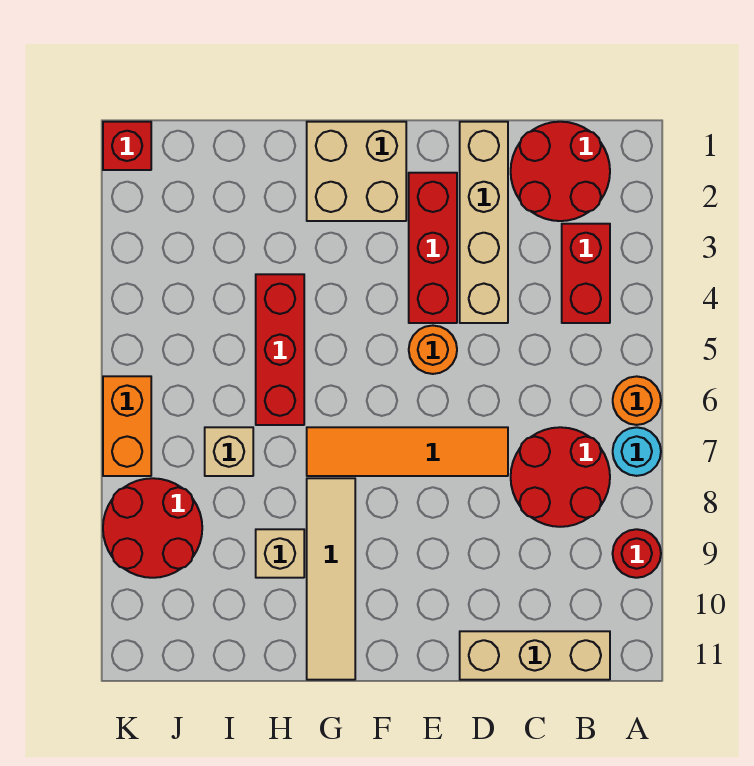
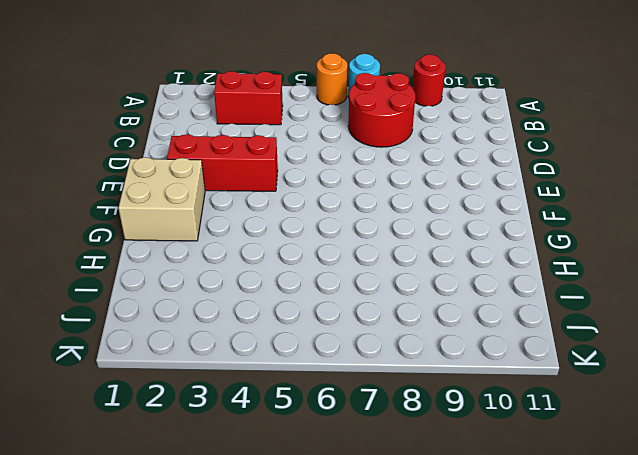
none -> red 2x2 round brick [511,122,610,221]
none -> tan 1x3 brick [460,631,610,680]
none -> tan 1x4 brick [460,122,508,323]

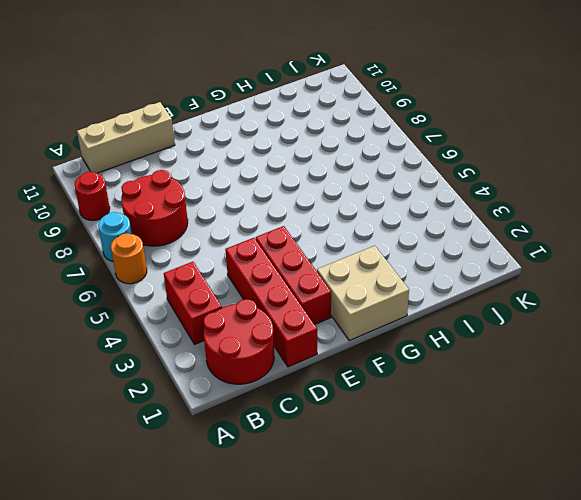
red 1x4 brick [225,238,317,367] -> tan 1x4 brick [460,122,508,323]
none -> orange 1x4 tile [307,427,508,476]
none -> orange 1x1 round brick [409,326,457,374]
none -> tan 1x4 tile [307,478,355,680]

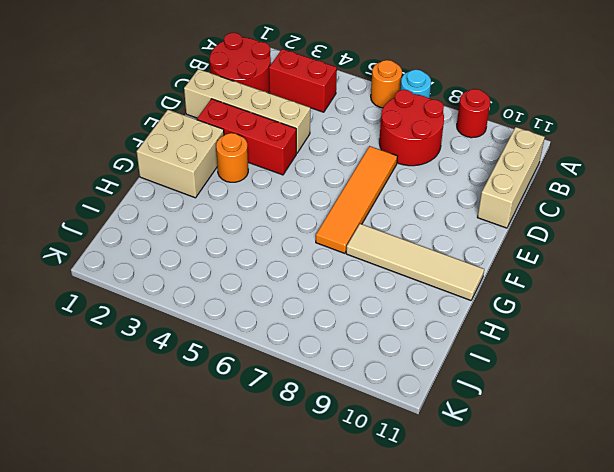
orange 1x1 round brick [216,133,248,182] -> orange 1x1 round brick moved to [409,326,457,374]
none -> red 1x3 brick [256,274,304,425]
none -> tan 1x1 brick [256,529,304,578]
none -> tan 1x1 brick [205,427,253,476]

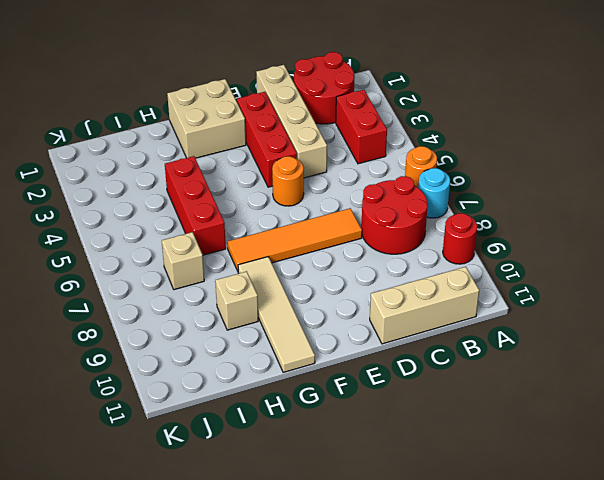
none -> red 2x2 round brick [103,478,202,578]
none -> red 1x1 brick [103,122,151,170]
none -> orange 1x2 brick [103,376,151,476]

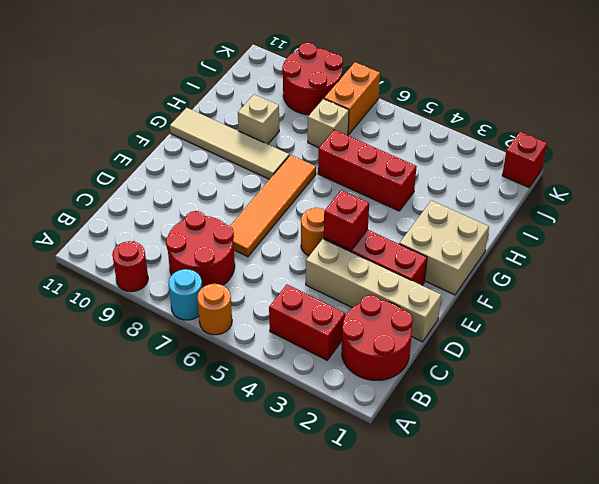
red 1x1 brick [324,190,369,250] -> none
orange 1x2 brick [324,62,380,135] -> orange 1x2 brick turned to [103,376,151,476]
none -> tan 1x3 brick [460,631,610,680]

